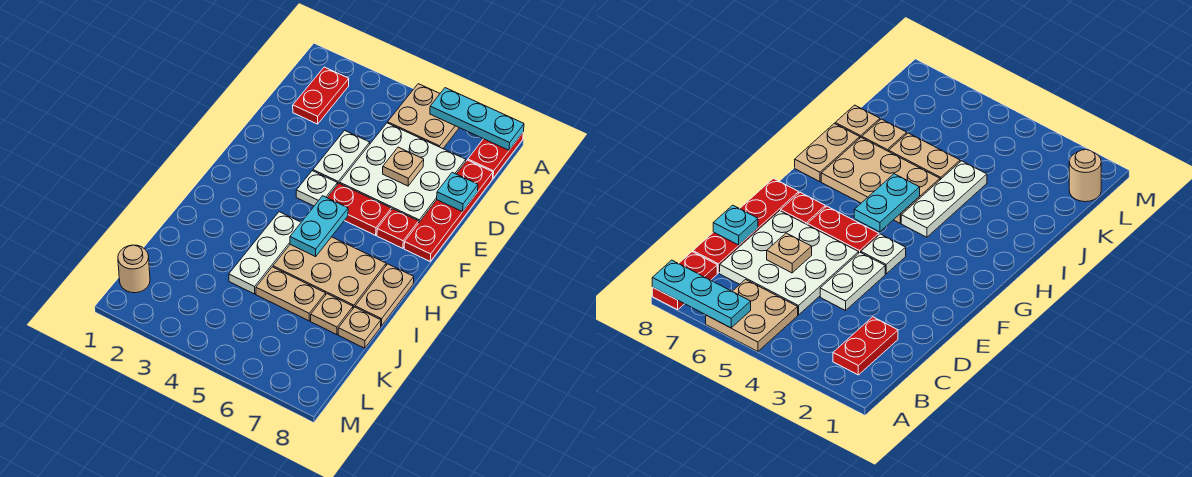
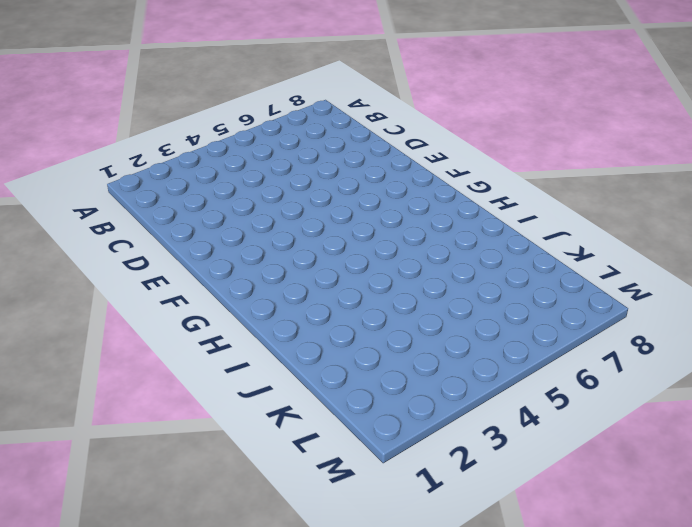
none -> tan 2x2 plate [388,84,459,149]
none -> red 1x2 plate [468,133,523,178]
none -> red 1x2 plate [293,67,349,124]

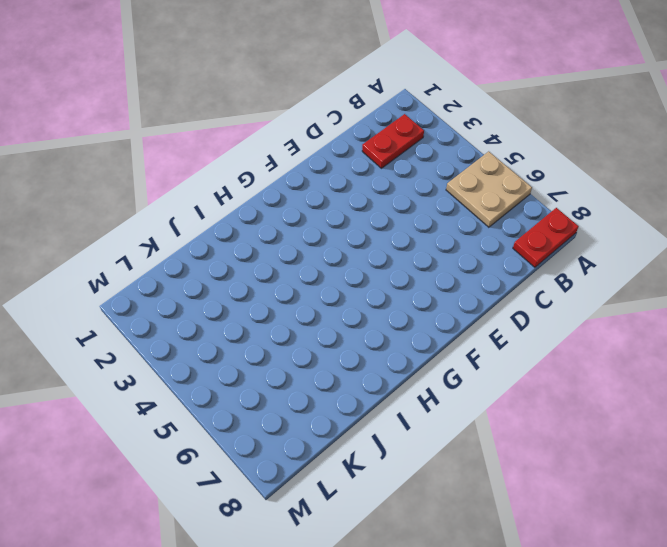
none -> white 3x3 plate [340,123,466,222]
none -> red 1x4 plate [404,160,493,261]
none -> white 1x2 plate [313,130,370,185]

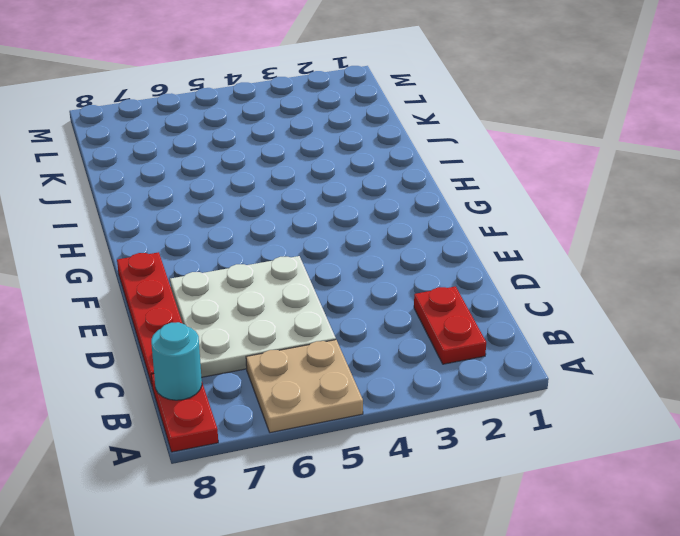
cyan 1x1 round brick [151,322,202,400] -> none
none -> white 1x2 plate [313,130,370,185]
none -> white 1x1 plate [296,171,338,206]
none -> red 1x2 plate [327,183,391,235]

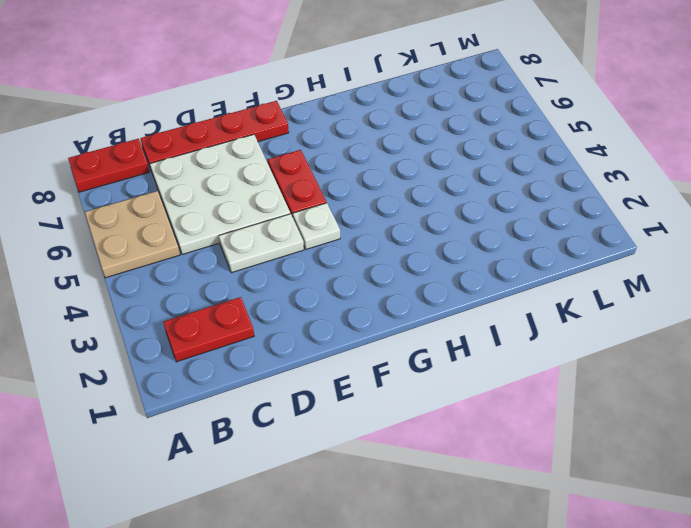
none -> red 1x1 plate [377,209,419,248]
none -> white 1x3 plate [229,212,301,294]
none -> tan 2x3 plate [273,237,386,308]

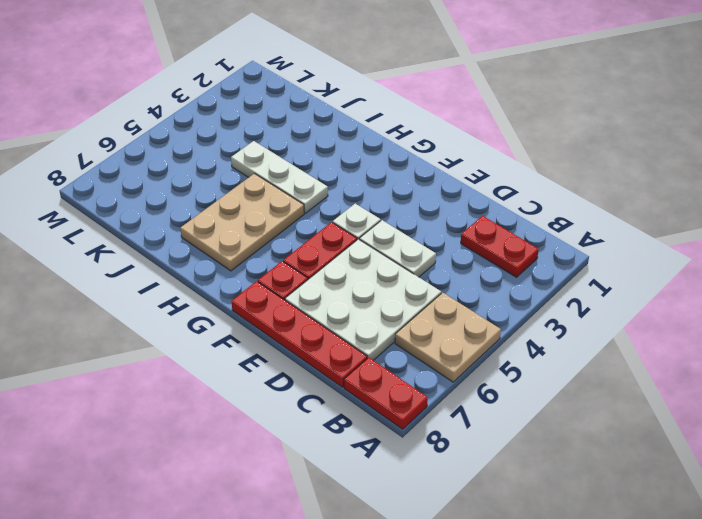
none -> tan 1x2 plate [355,264,414,326]
none -> tan 1x2 plate [256,267,326,321]
none -> tan 1x1 plate [311,294,353,335]

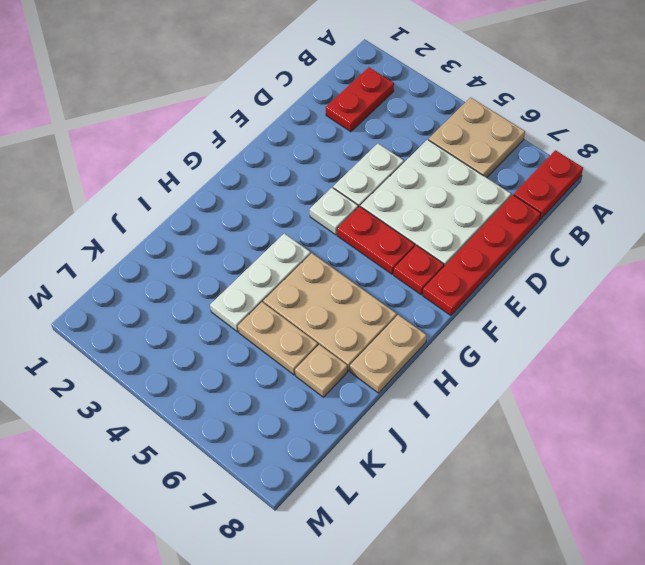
none -> tan 1x1 plate [338,307,381,348]
none -> tan 1x1 round brick [118,245,150,293]
none -> cyan 1x3 plate [430,88,524,150]

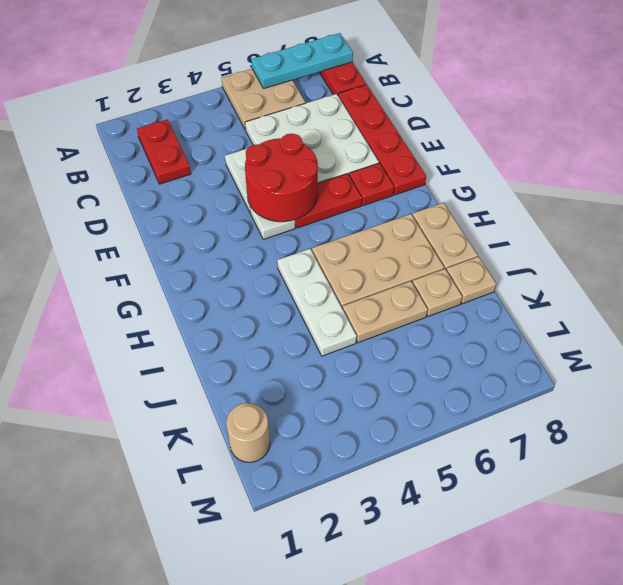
red 2x2 round brick [245,134,318,222] -> none
none -> tan 1x1 plate [383,147,424,186]
none -> cyan 1x1 plate [437,172,478,212]
none -> cyan 1x2 plate [290,196,348,257]

